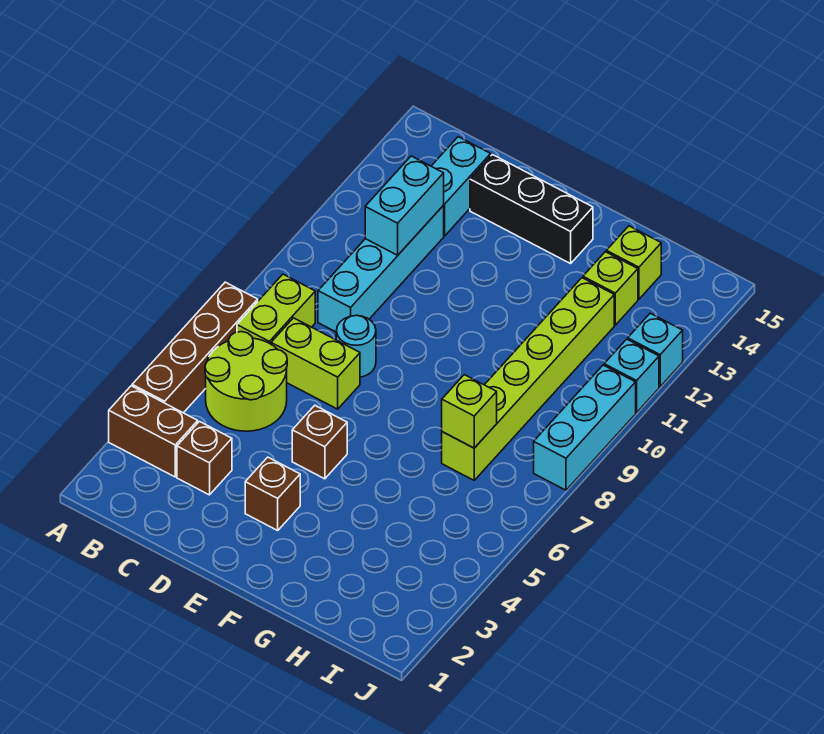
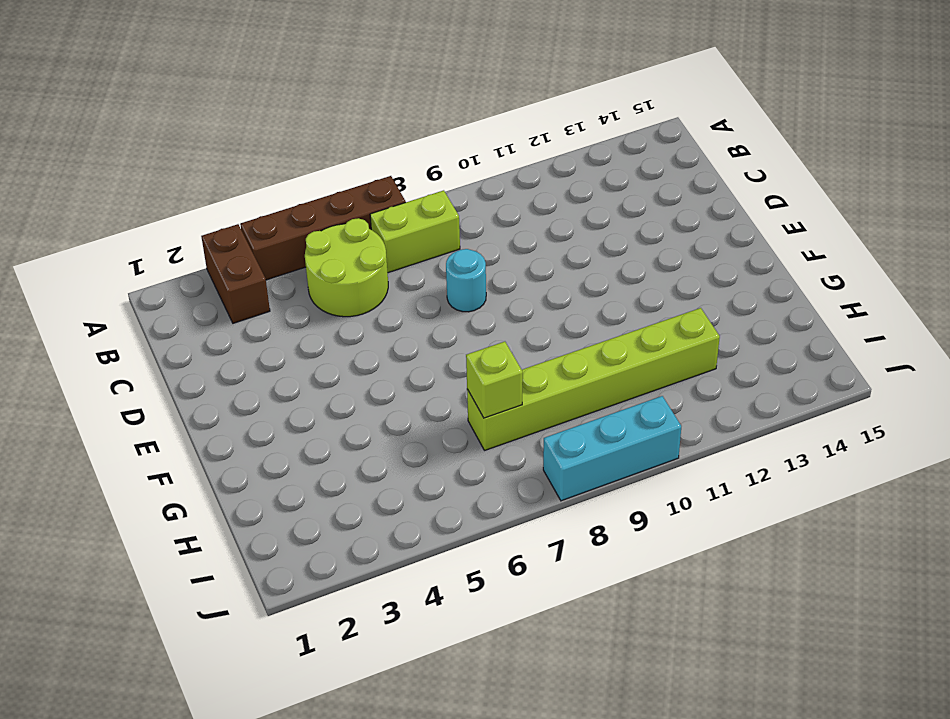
none -> brown 1x1 brick [177,422,232,495]
none -> lime 1x2 brick [271,318,360,409]
none -> cyan 1x4 brick [318,206,444,332]

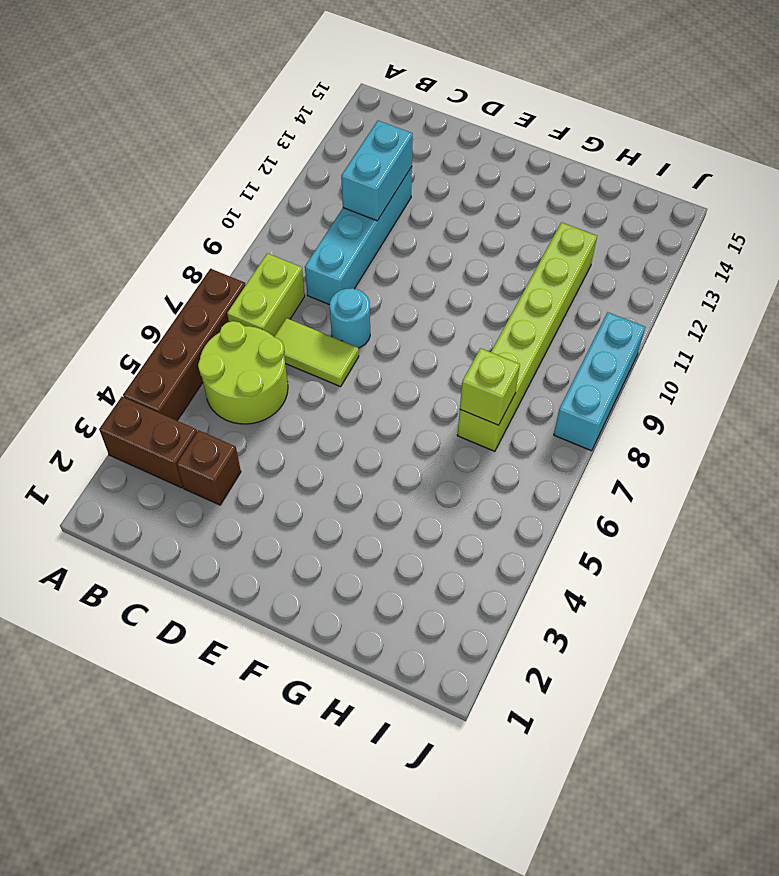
lime 1x2 tile [274,318,359,387] -> lime 1x2 brick [271,318,360,409]
none -> cyan 1x2 brick [431,137,491,236]
none -> black 1x3 brick [470,155,593,264]
none -> brown 1x1 brick [245,457,300,530]

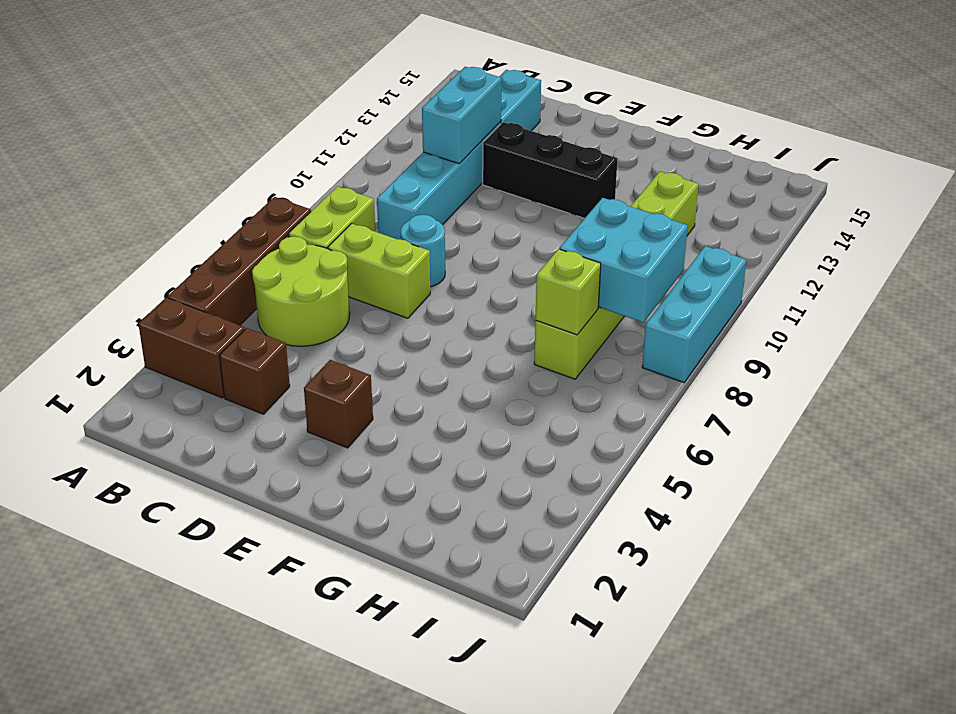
black 1x3 brick [483,122,618,218] -> black 1x3 brick moved to [470,155,593,264]
cyan 2x2 brick [560,198,688,323] -> none
none -> brown 1x1 brick [292,406,347,479]
none -> lime 1x1 brick [583,252,638,325]
none -> lime 1x1 brick [606,226,661,299]

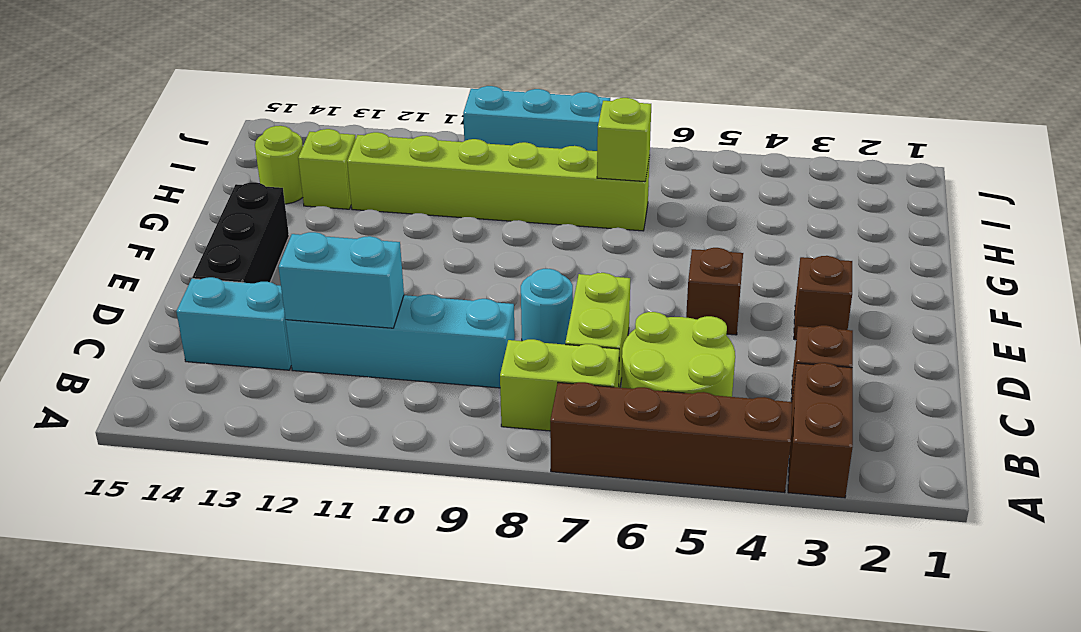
lime 1x1 round brick [255,126,303,204] -> lime 1x1 brick [606,226,661,299]
none -> cyan 1x1 brick [604,339,659,413]
none -> cyan 1x1 brick [628,313,683,387]

